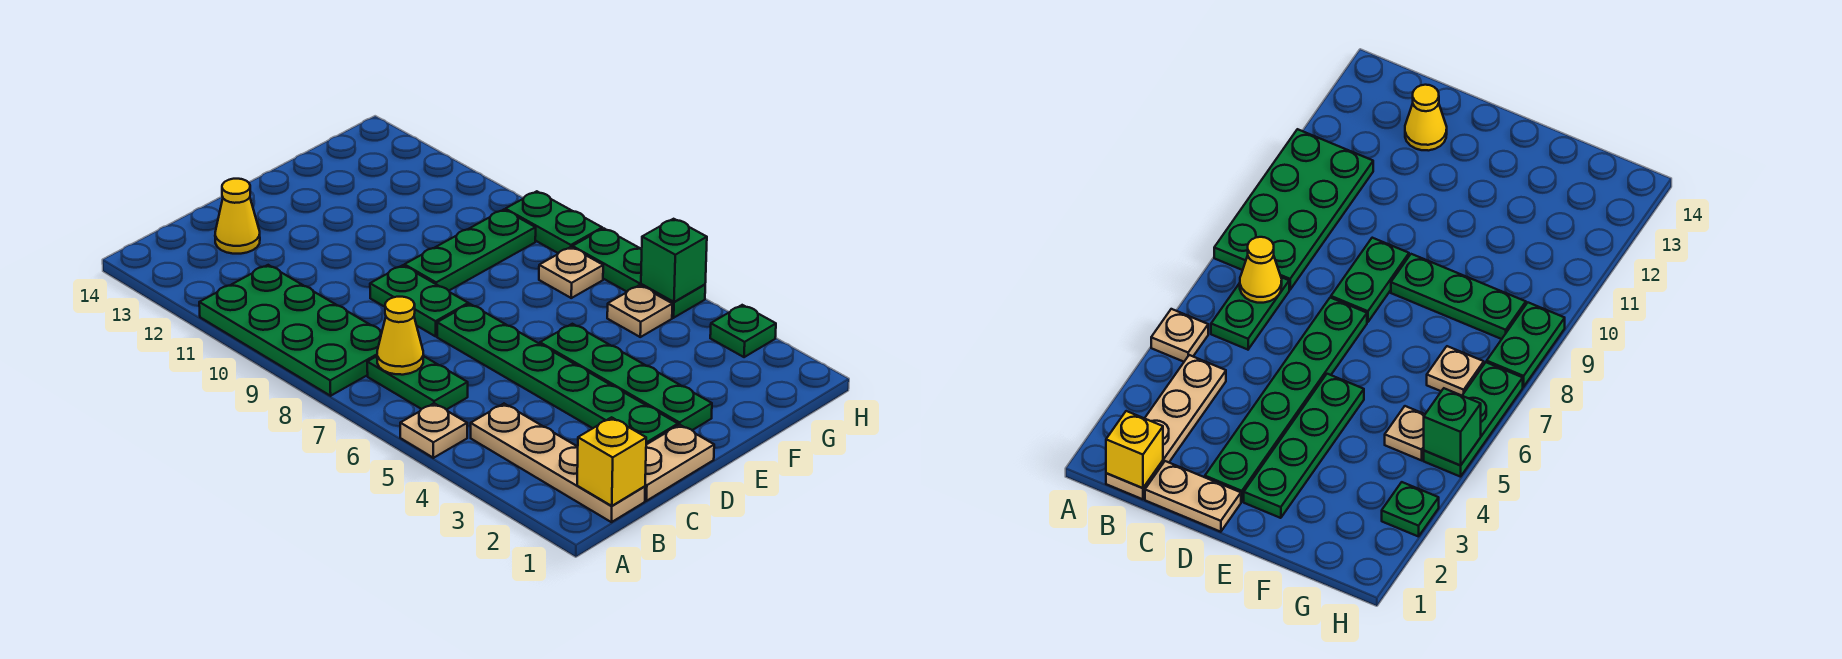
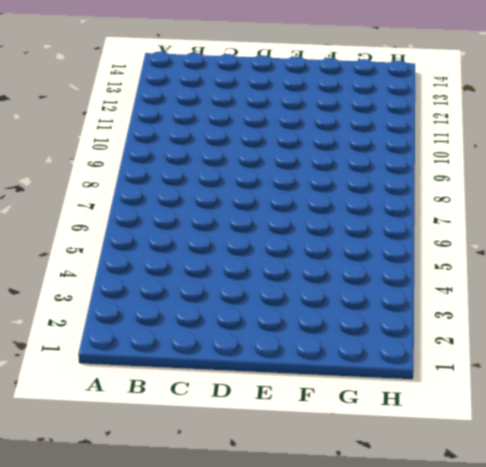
none -> tan 1x1 plate [400,403,467,458]
none -> green 2x4 plate [199,265,382,396]
none -> tan 1x4 plate [471,404,645,522]

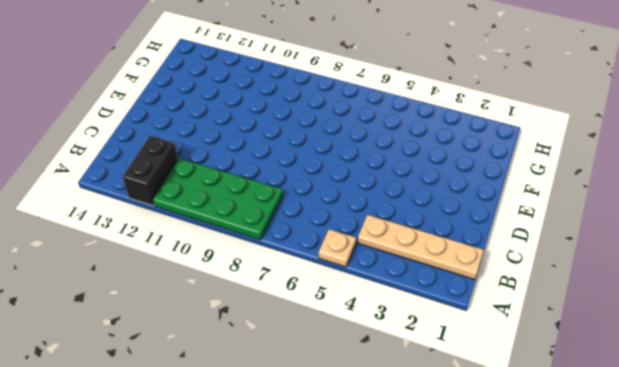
black 1x2 brick [122,136,178,206] -> none
none -> green 1x2 plate [367,356,468,410]
none -> tan 1x2 plate [645,425,714,501]
none -> yellow 1x1 cone [215,179,260,254]

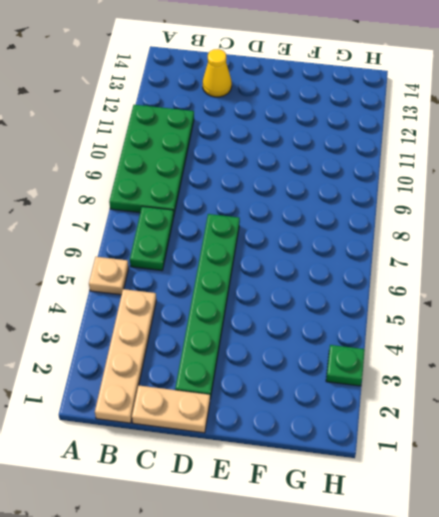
none -> green 1x2 plate [370,265,468,336]
none -> green 1x4 plate [540,324,712,430]
none -> green 1x3 plate [404,210,536,291]

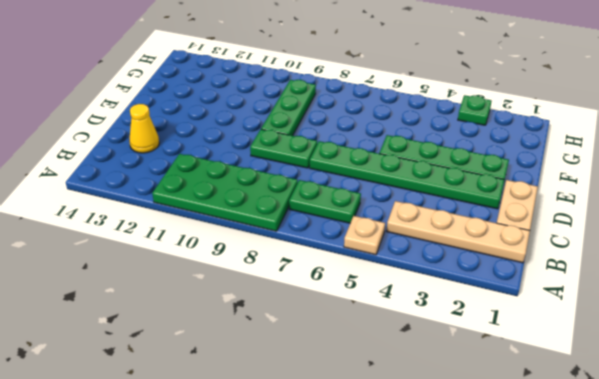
none -> tan 1x1 plate [607,285,672,337]
none -> tan 1x1 plate [539,247,603,298]
none -> green 1x3 plate [572,229,705,318]

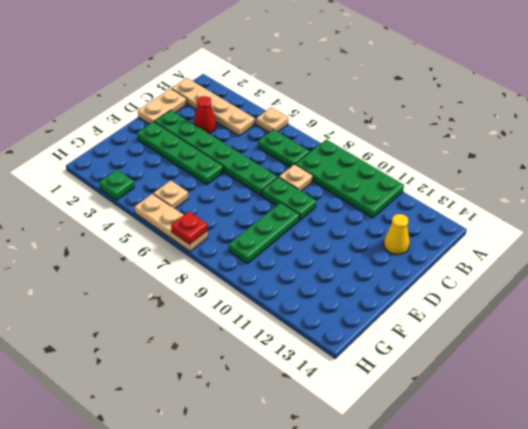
red 1x1 cone [194,96,216,133] -> none
tan 1x1 plate [279,164,313,191] -> tan 1x1 plate moved to [539,247,603,298]
tan 1x3 plate [135,194,208,251] -> green 1x3 plate [572,229,705,318]
red 1x1 plate [171,212,207,244] -> none
none -> green 1x2 plate [505,191,602,253]
none -> yellow 1x1 brick [577,417,646,506]
none -> yellow 1x1 cone [377,297,423,375]

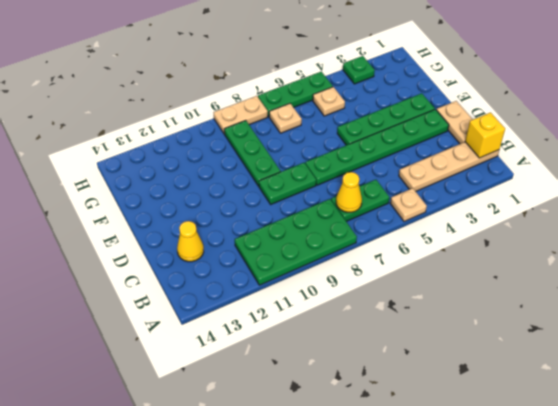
tan 1x2 plate [213,96,268,134] -> green 1x2 plate [505,191,602,253]
none -> green 1x1 brick [641,219,707,302]

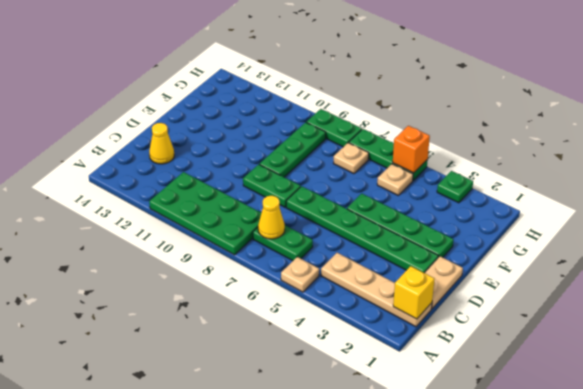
orange 1x1 brick [393,126,430,173] -> green 1x1 brick [641,219,707,302]

